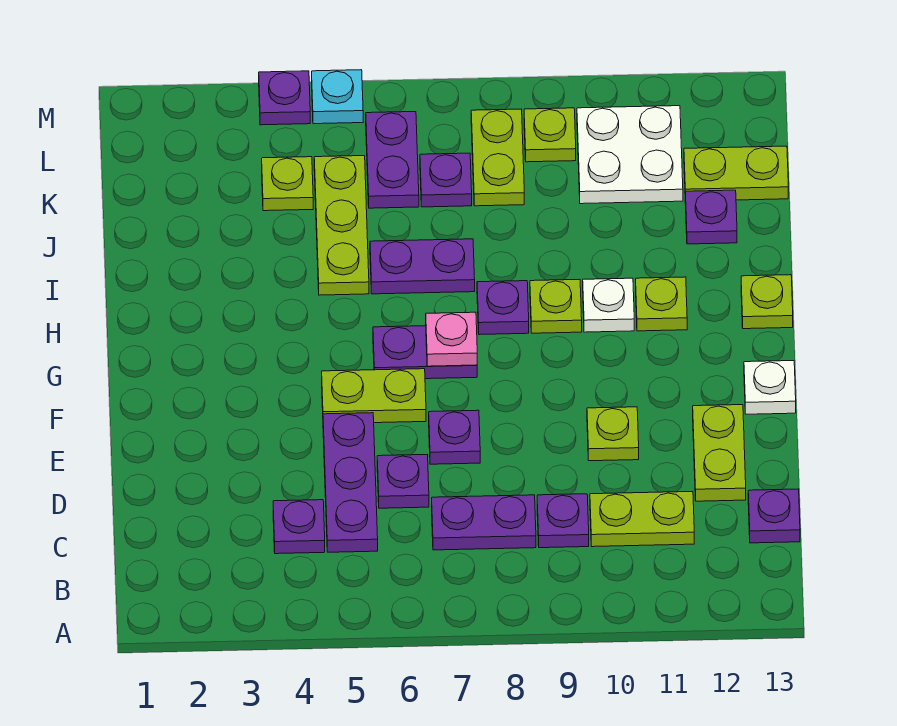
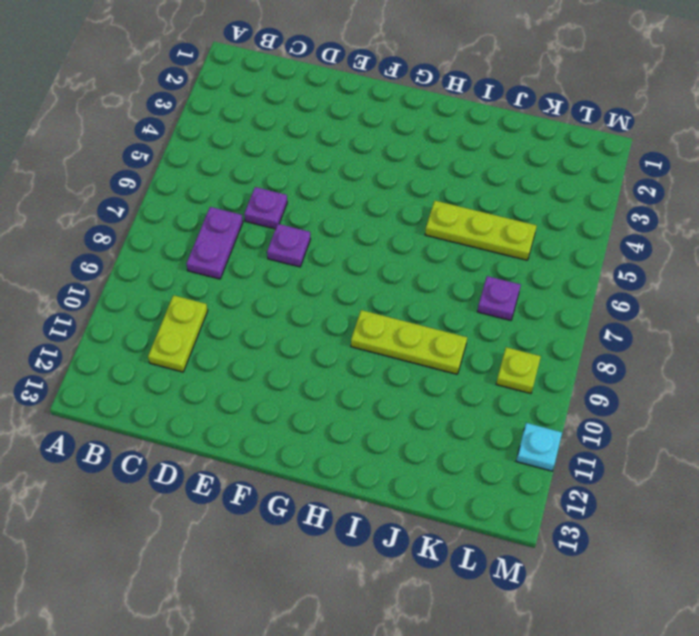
lime 1x3 plate [351,310,467,374] -> lime 1x1 plate [530,279,582,333]
cyan 1x1 plate [516,423,562,471] -> cyan 1x1 plate moved to [312,70,363,124]
none -> purple 1x1 plate [273,500,325,554]
none -> purple 1x3 plate [323,413,378,552]
none -> purple 1x1 plate [537,494,589,548]
none -> purple 1x1 plate [748,489,800,543]

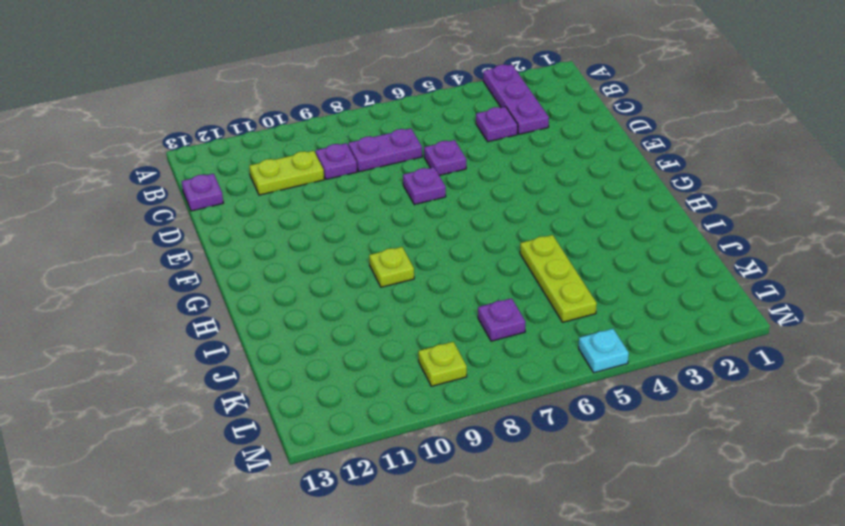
purple 1x3 plate [483,64,549,134] -> purple 1x3 plate moved to [323,413,378,552]
none -> lime 1x2 plate [693,405,746,501]
none -> lime 1x1 plate [587,407,639,461]
none -> lime 1x2 plate [322,369,426,423]
none -> white 1x1 plate [744,361,796,414]

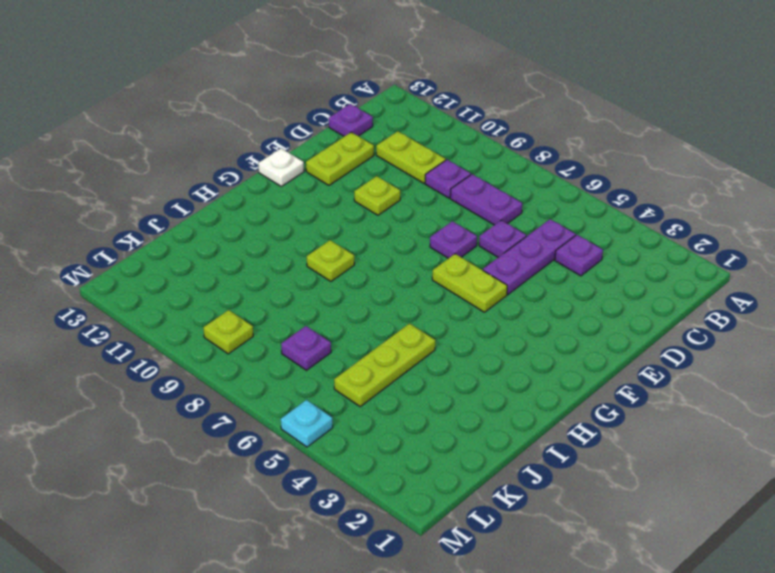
none -> purple 1x2 plate [373,326,477,379]
none -> purple 1x1 plate [477,281,529,335]
none -> white 1x1 plate [583,278,634,332]
none -> lime 1x1 plate [636,277,687,331]

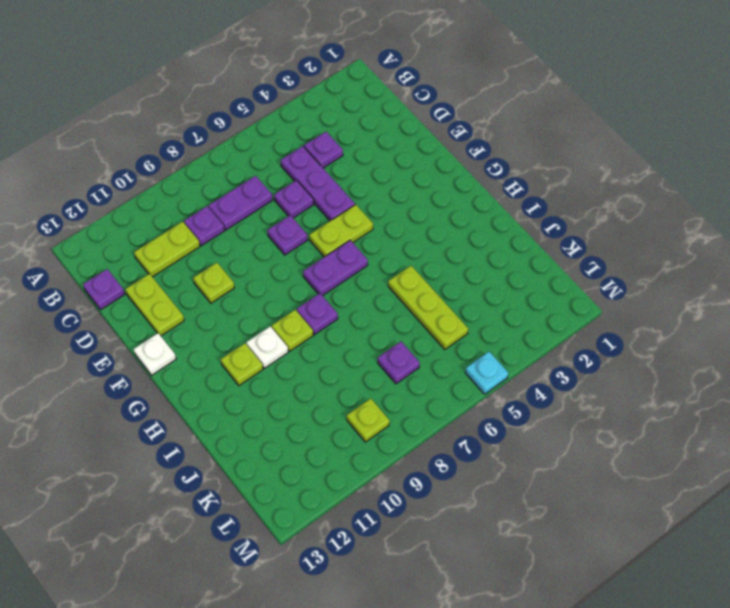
none -> lime 1x1 plate [741,275,793,329]
none -> purple 1x2 plate [370,239,475,294]
none -> purple 1x1 plate [685,190,737,244]
none -> lime 1x1 plate [262,157,313,211]

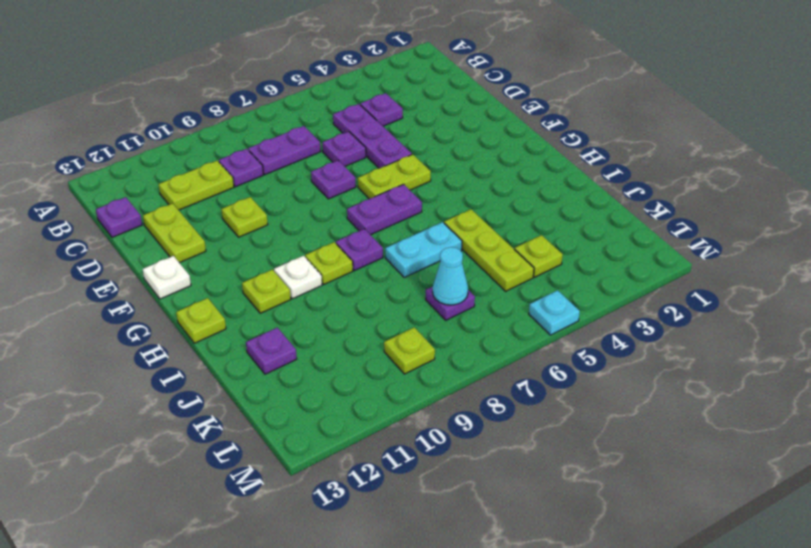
cyan 1x2 plate [385,222,462,277] -> purple 1x2 plate [370,239,475,294]
cyan 1x1 cone [433,247,468,305] -> none
none -> purple 1x2 plate [366,112,419,208]
none -> lime 1x2 plate [471,109,524,206]
none -> white 2x2 plate [577,106,683,204]
none -> lime 1x2 plate [684,146,788,200]

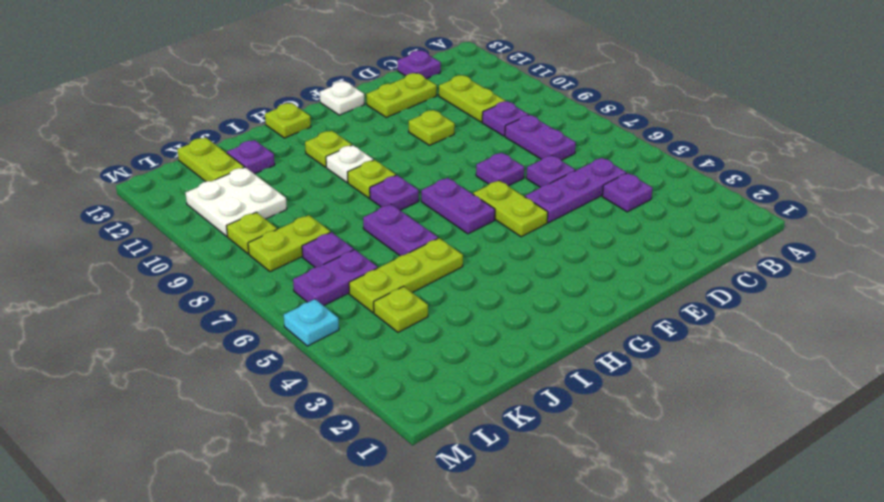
none -> purple 1x1 plate [259,71,310,125]
none -> pink 1x1 plate [426,312,477,366]

